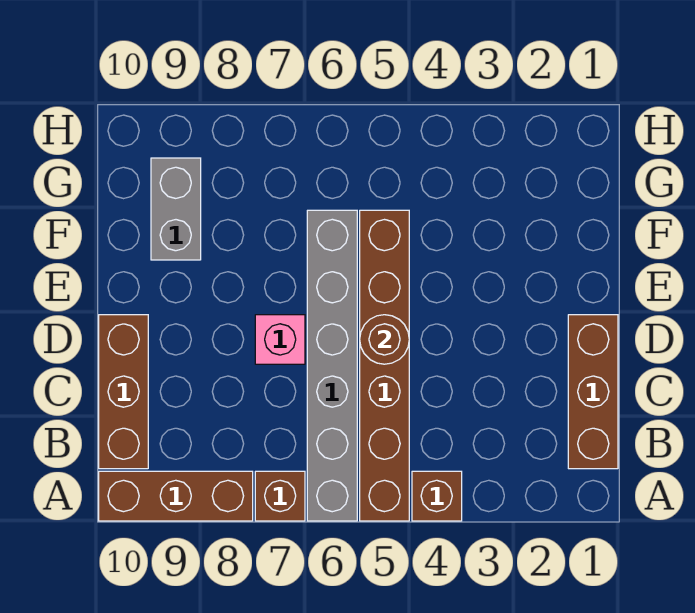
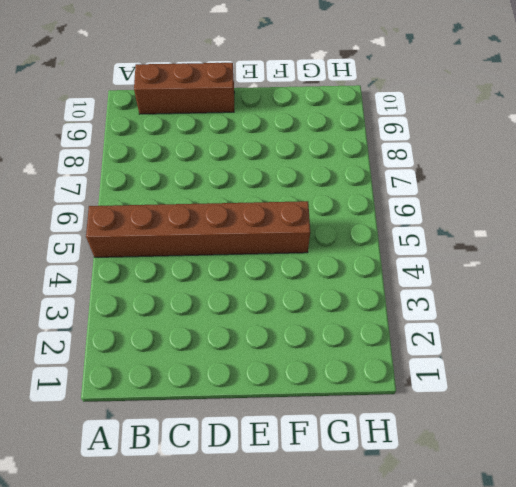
none -> brown 1x1 brick [412,471,462,521]
none -> grey 1x6 brick [307,210,357,521]

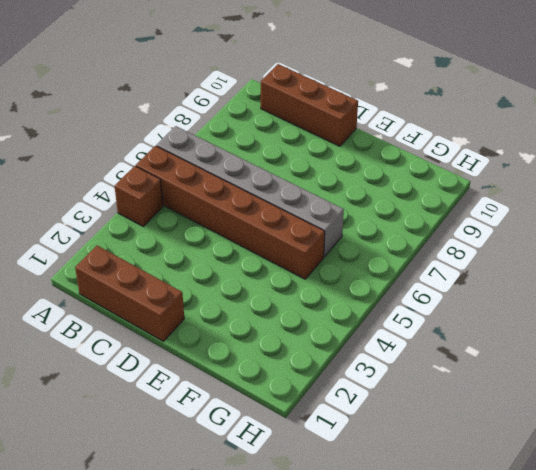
none -> brown 1x1 brick [255,471,305,521]
none -> brown 1x3 brick [99,471,253,521]

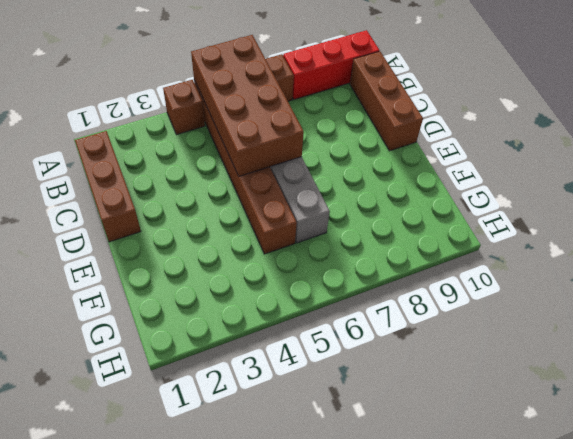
brown 2x4 brick [191,35,304,176] -> brown 1x1 round brick [360,315,409,364]
red 1x3 brick [283,30,380,99] -> brown 1x3 brick [99,471,253,521]
none -> pink 1x1 brick [255,315,305,364]
none -> grey 1x2 brick [151,158,201,260]

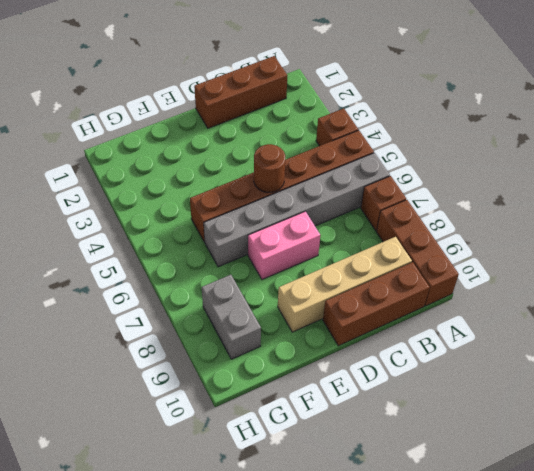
tan 1x4 brick [278,237,412,332] -> none
pink 1x2 brick [248,211,320,280] -> pink 1x1 brick [255,315,305,364]
grey 1x2 brick [202,275,261,359] -> grey 1x2 brick turned to [151,158,201,260]

